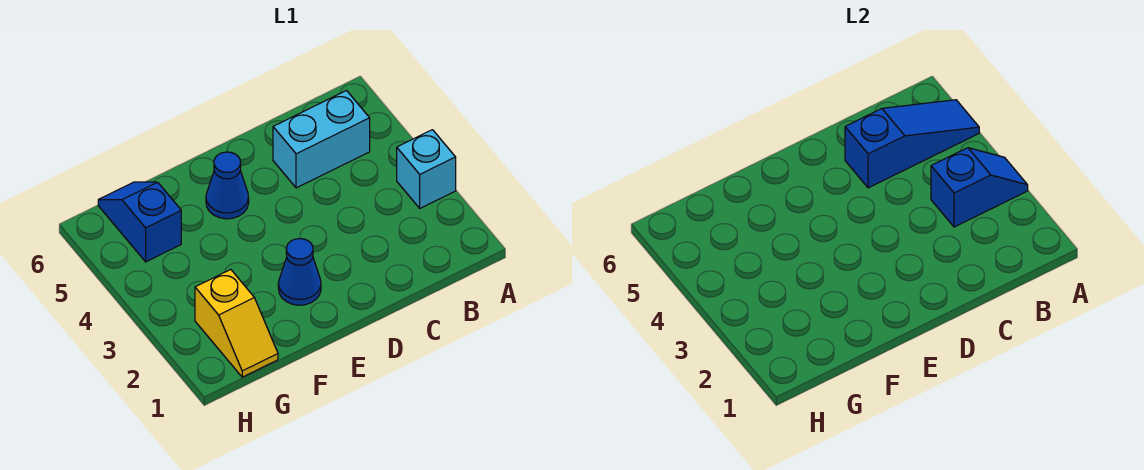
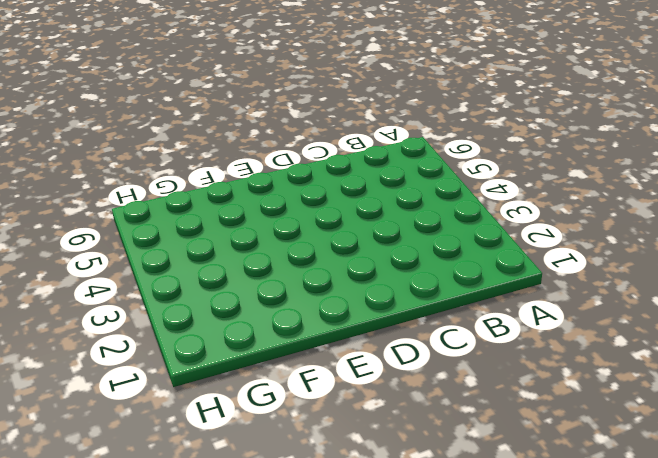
none -> cyan 1x1 brick [397,130,456,208]
none -> cyan 1x2 brick [273,91,370,188]

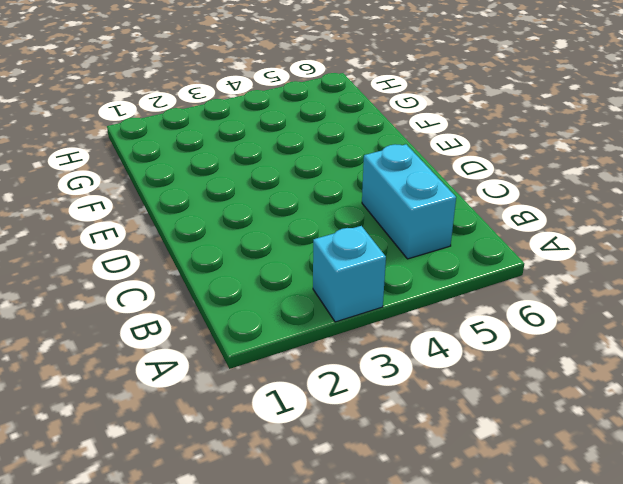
none -> blue 1x1 cone [278,239,321,305]
none -> blue 1x1 cone [206,152,249,219]

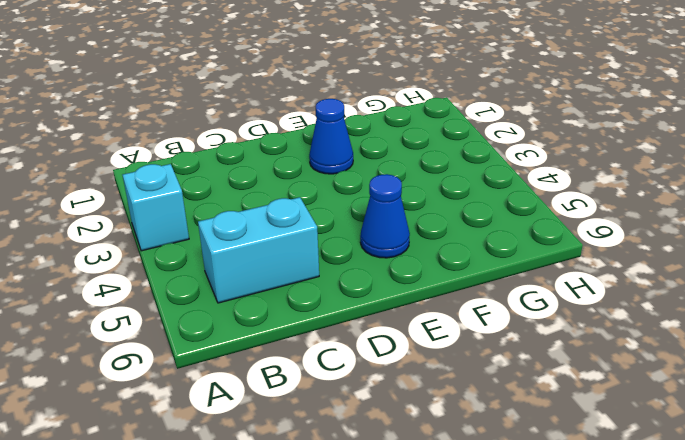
none -> yellow 1x2 slope [195,270,278,377]
none -> blue 1x2 slope [98,182,181,262]

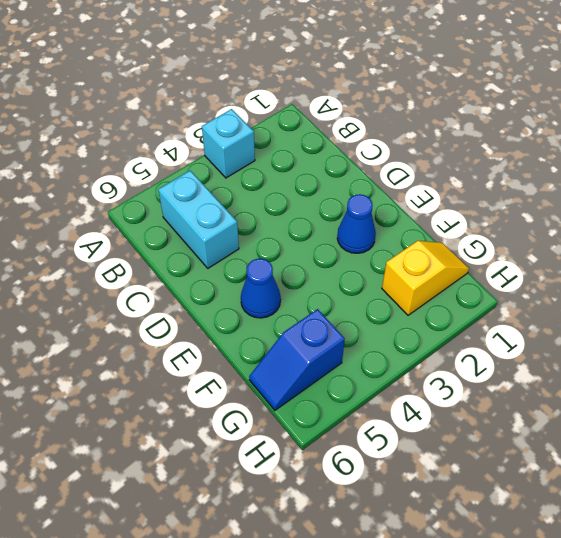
none -> blue 1x2 slope [931,148,1028,227]
none -> blue 1x3 slope [845,100,979,188]

